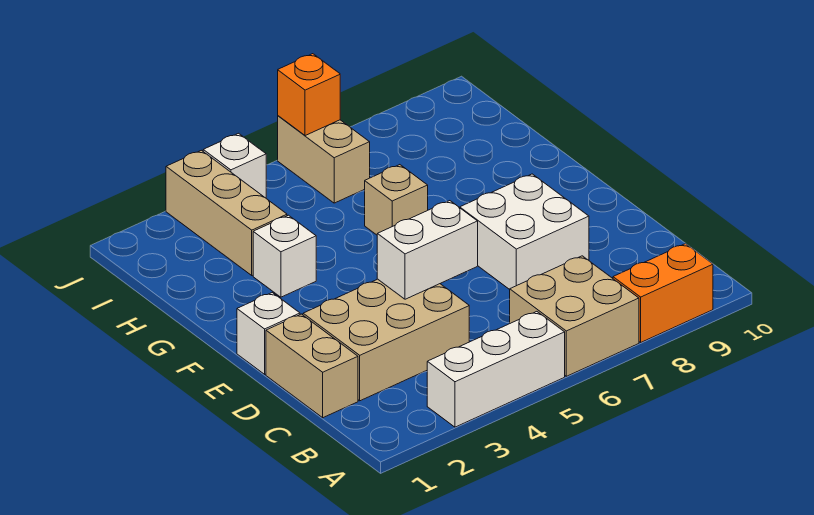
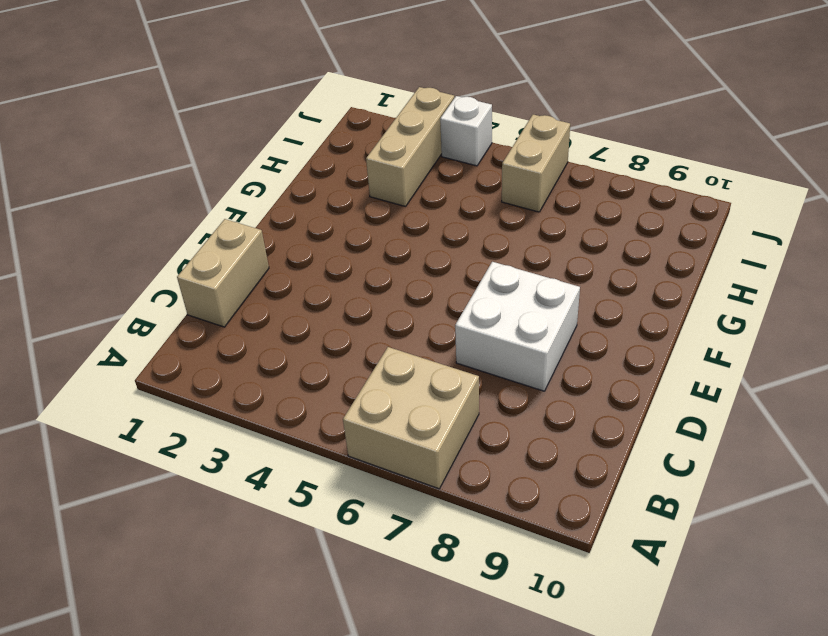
none -> white 1x3 brick [427,312,565,427]
none -> orange 1x2 brick [613,244,713,342]
none -> tan 2x3 brick [303,279,469,401]

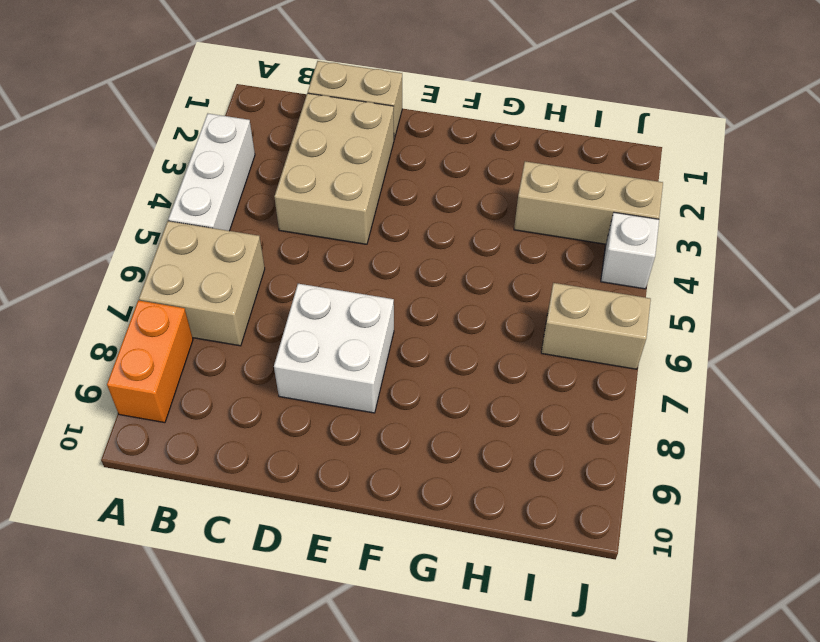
none -> white 1x1 brick [237,293,300,374]
none -> white 1x1 brick [253,215,316,297]
none -> tan 1x1 brick [365,165,428,235]

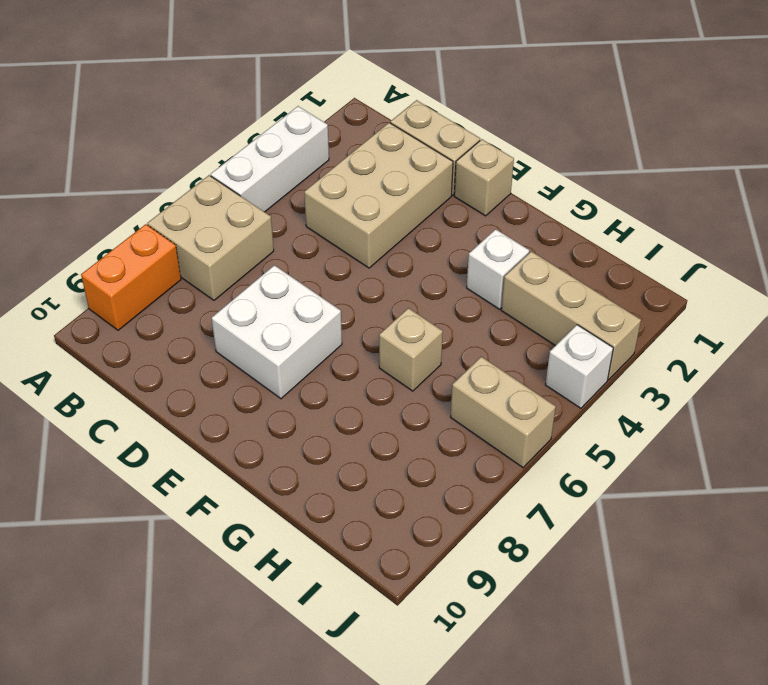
tan 1x1 brick [454,139,514,216] -> white 1x1 brick [237,293,300,374]
none -> white 1x2 brick [377,201,478,299]
none -> orange 1x1 brick [278,54,340,136]

